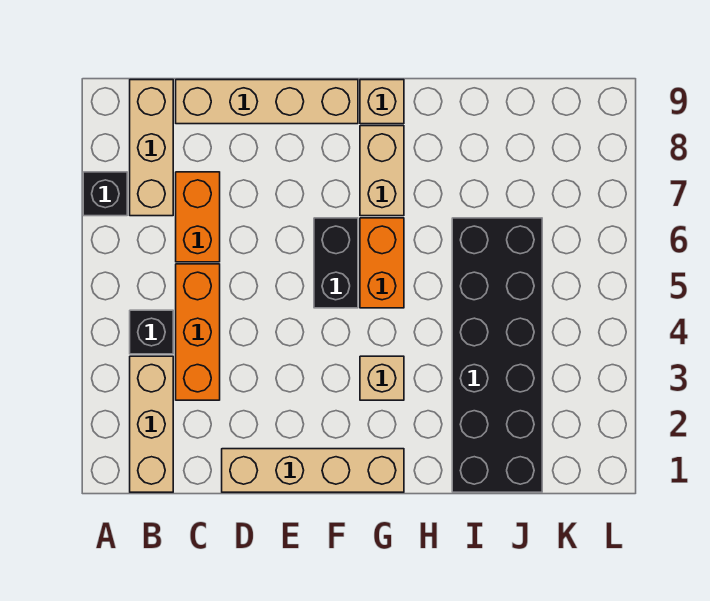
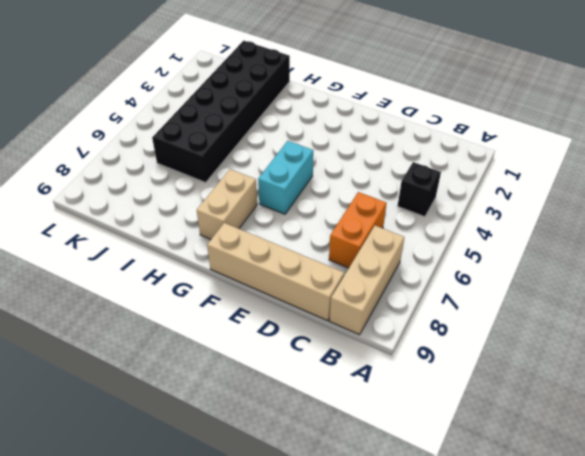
cyan 1x2 brick [258,141,314,214] -> black 1x2 brick [314,218,358,308]
none -> black 1x1 brick [83,172,127,216]
none -> tan 1x3 brick [130,356,173,492]
none -> orange 1x3 brick [176,264,220,400]

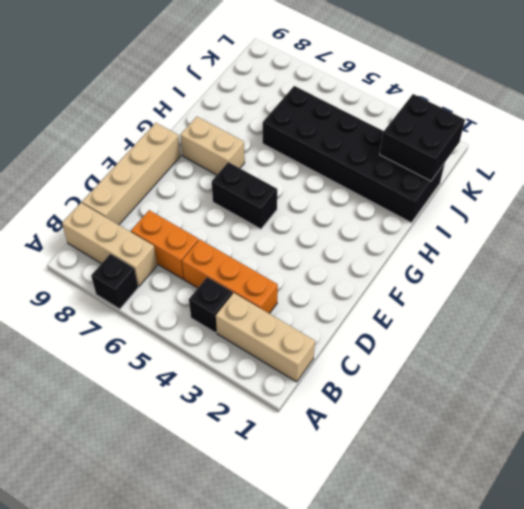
black 2x2 brick [380,94,465,181] -> none
none -> tan 1x4 brick [222,449,404,492]
none -> tan 1x1 brick [360,356,404,400]
none -> orange 1x2 brick [360,218,404,308]

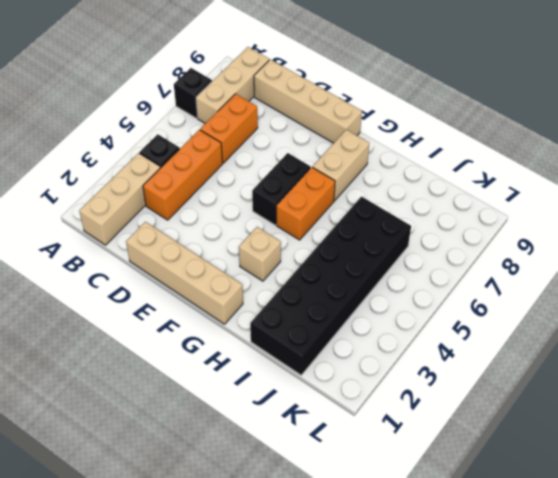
none -> tan 1x1 brick [360,80,404,124]

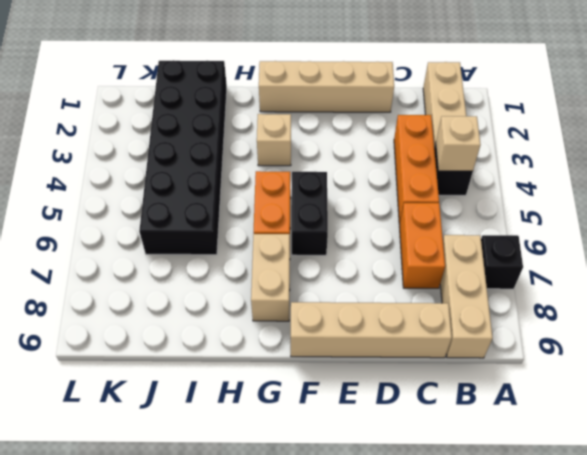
tan 1x1 brick [436,116,481,171] -> tan 1x1 brick moved to [360,80,404,124]

